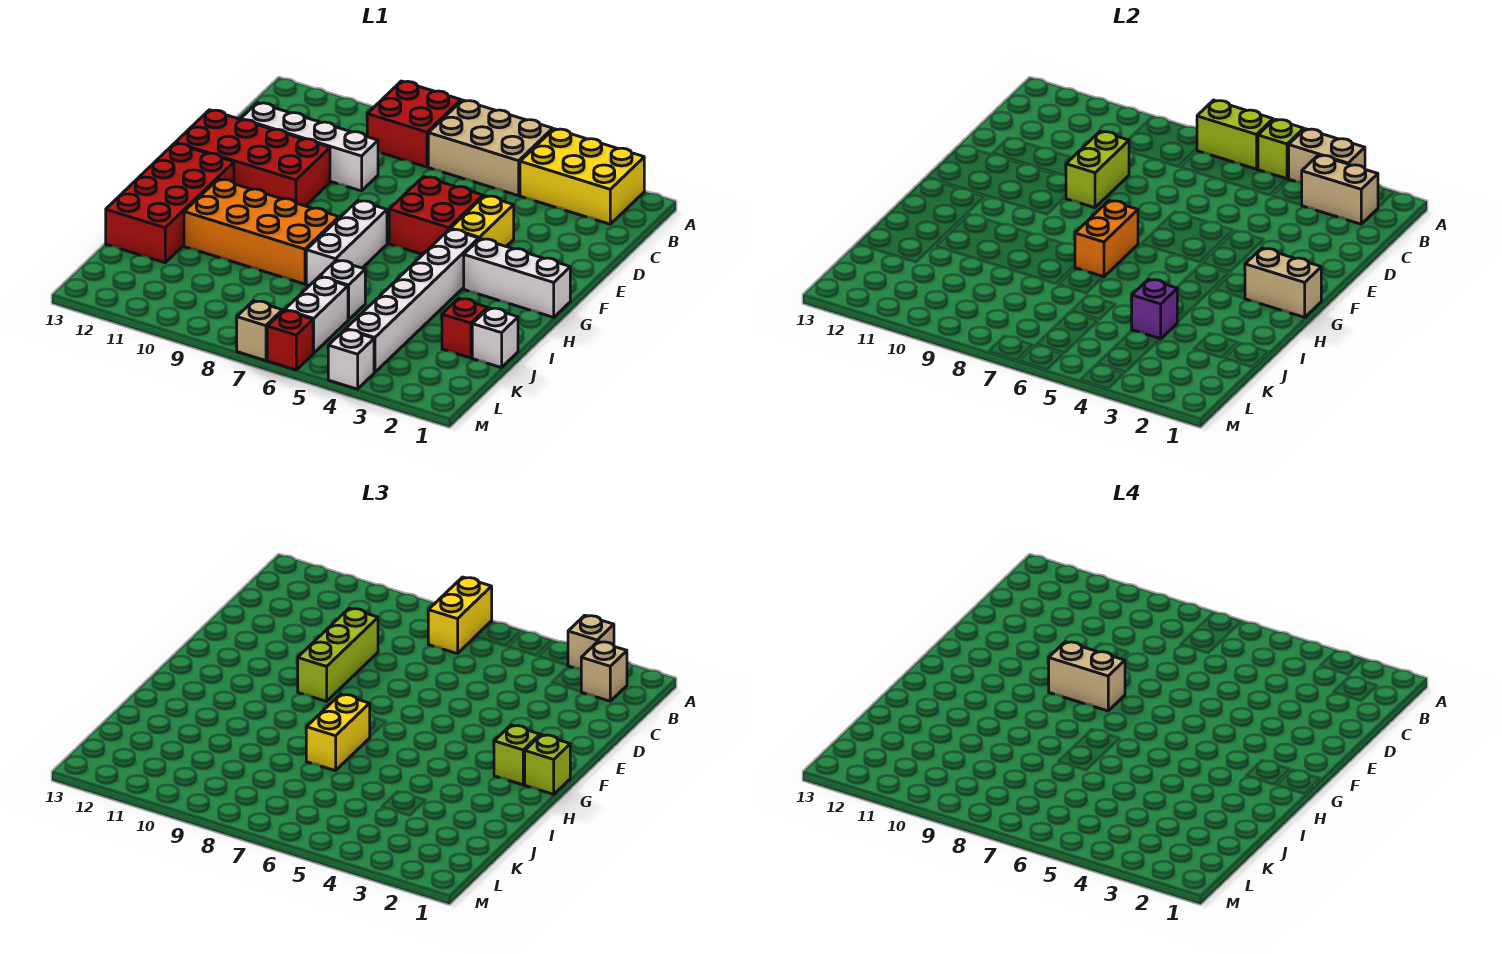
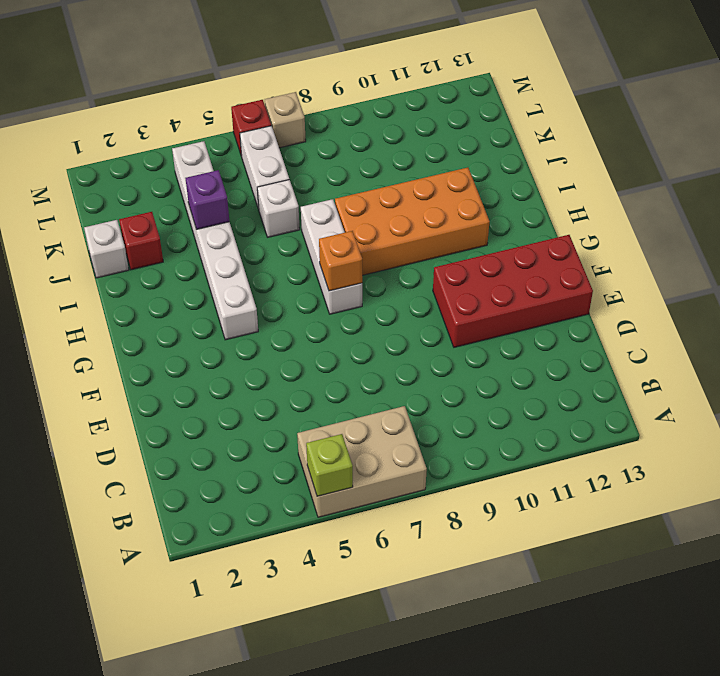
orange 1x1 brick [319,231,362,291] -> orange 1x2 brick [1075,200,1138,277]
none -> yellow 2x3 brick [520,129,644,224]
none -> red 2x2 brick [367,81,461,167]
none -> white 1x4 brick [241,103,378,191]
none -> yellow 1x2 brick [450,196,514,246]

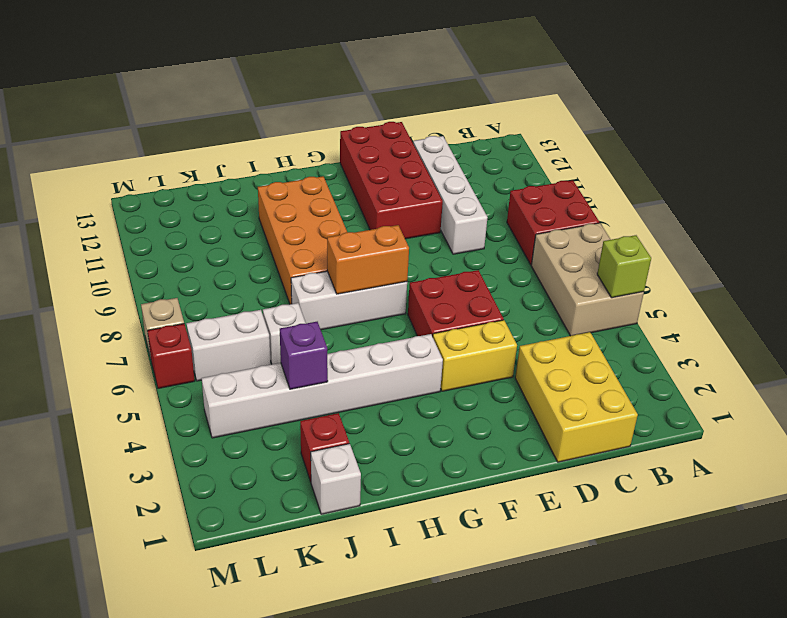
yellow 2x3 brick [515,332,638,462] -> yellow 2x3 brick moved to [520,129,644,224]
none -> white 1x3 brick [464,239,570,317]
none -> red 2x4 brick [106,143,234,263]
none -> white 1x1 brick [328,329,374,389]
none -> tan 1x2 brick [1289,129,1365,183]

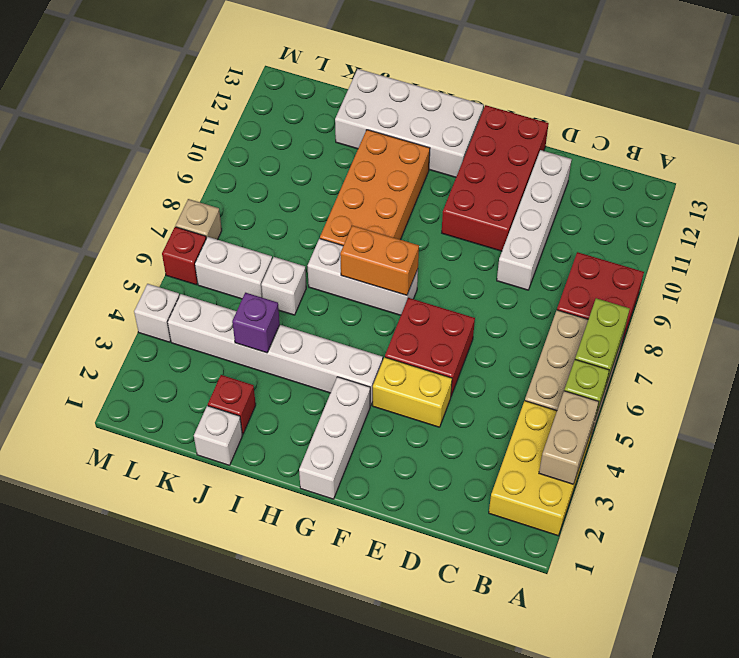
white 2x4 brick [335,69,484,177] -> red 2x4 brick [106,143,234,263]
none -> tan 1x2 brick [1302,155,1378,224]
none -> lime 1x2 brick [1066,131,1129,208]
none -> tan 1x2 brick [1245,248,1321,317]
none -> tan 1x1 brick [568,615,614,669]

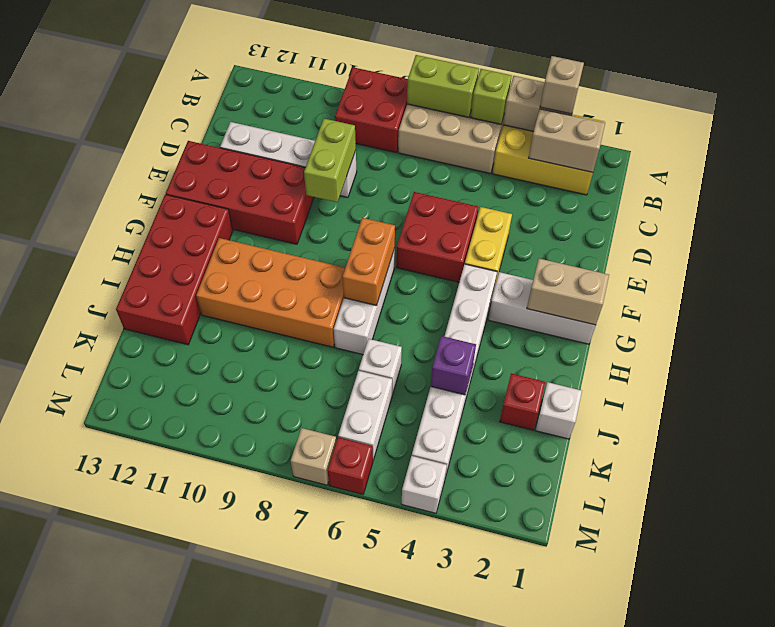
none -> yellow 1x2 brick [428,577,492,654]
none -> tan 1x1 brick [581,642,627,701]
none -> lime 1x3 brick [298,608,378,701]
none -> lime 1x1 brick [525,735,570,794]

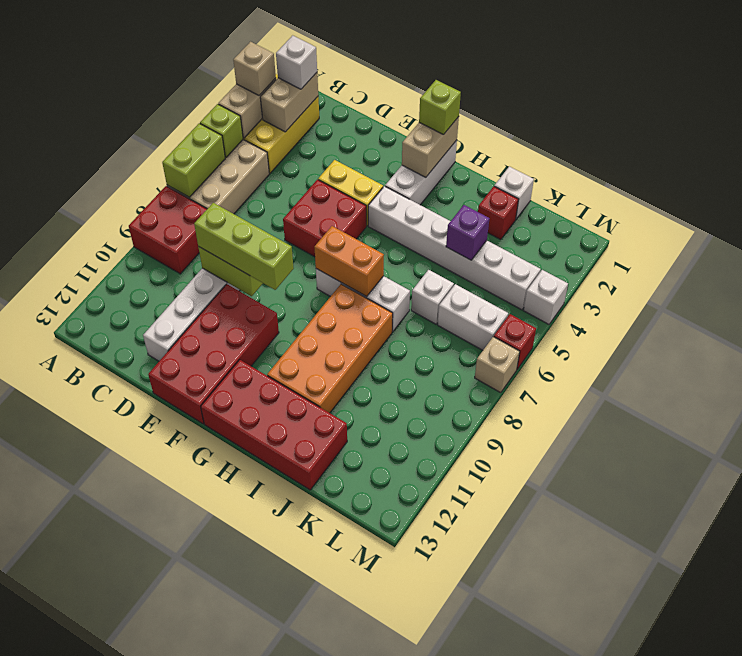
white 1x1 brick [276,35,317,89] -> tan 1x1 brick [581,642,627,701]
none -> yellow 1x2 brick [428,577,492,654]
none -> lime 1x1 brick [494,725,540,785]
none -> yellow 1x2 brick [306,694,370,771]
none -> tan 1x2 brick [1049,641,1125,711]

